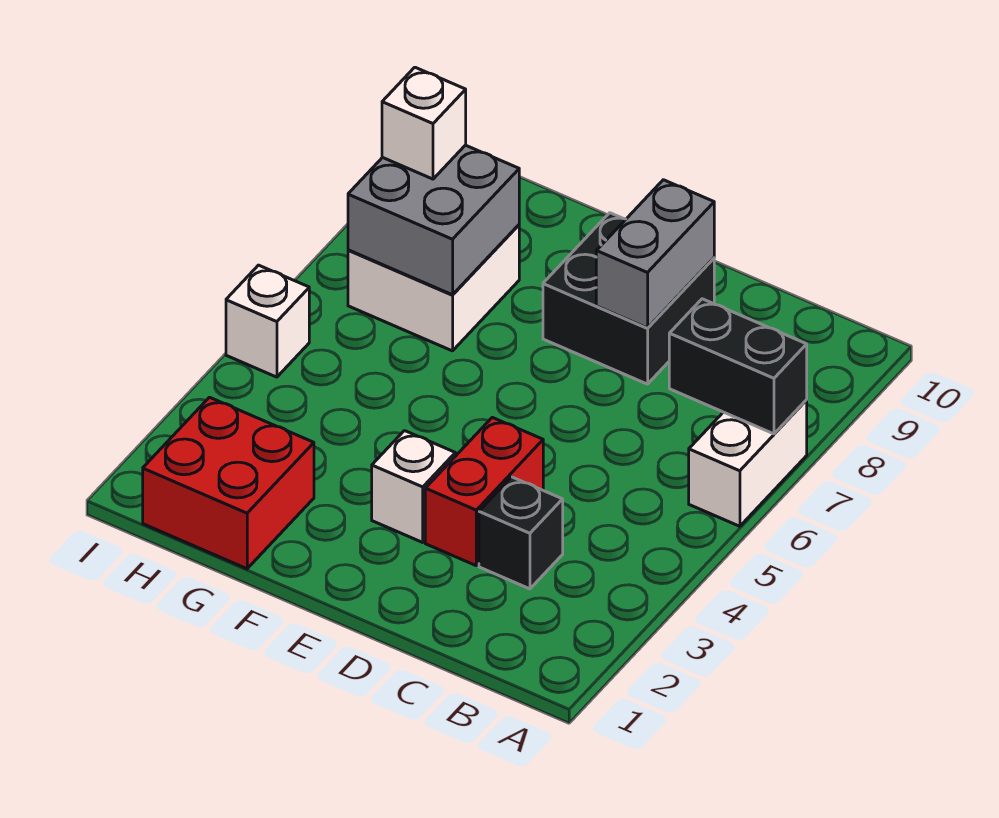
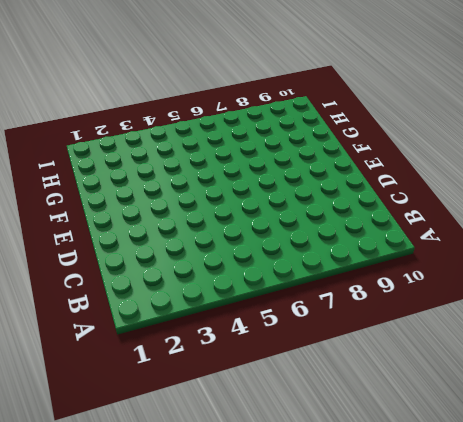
none -> white 1x2 brick [689,400,807,526]
none -> black 1x1 brick [479,477,563,589]
none -> red 1x2 brick [425,417,543,565]

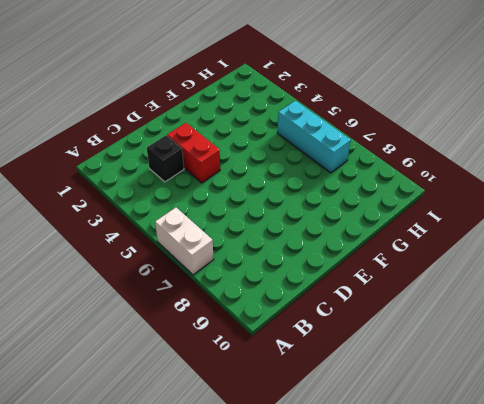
cyan 1x3 brick [277,101,351,173] -> white 2x2 brick [348,225,519,351]
none -> black 2x2 brick [543,213,714,384]
none -> white 1x1 brick [372,431,455,542]
none -> red 2x2 brick [143,397,314,569]

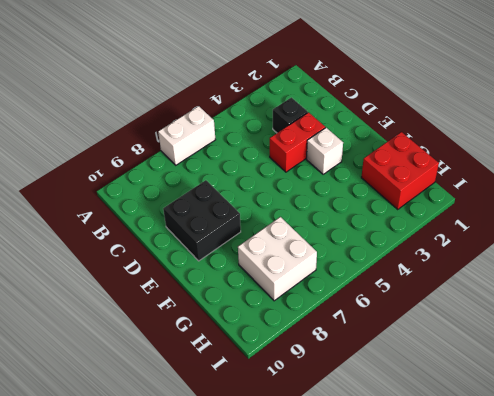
none -> white 1x1 brick [226,265,309,377]
none -> black 1x2 brick [669,299,807,434]
none -> grey 1x2 brick [596,180,714,328]

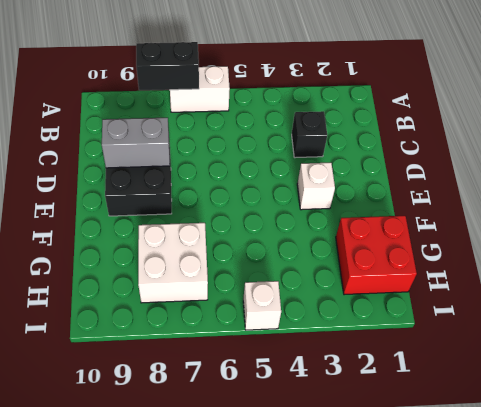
black 1x2 brick [136,42,199,90] -> black 1x2 brick turned to [669,299,807,434]
none -> red 1x2 brick [425,417,543,565]
none -> grey 2x2 brick [348,145,519,295]
none -> white 1x1 brick [382,67,466,179]

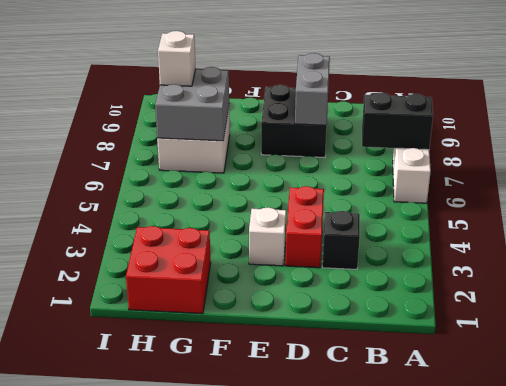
none -> white 1x1 brick [226,265,309,377]

